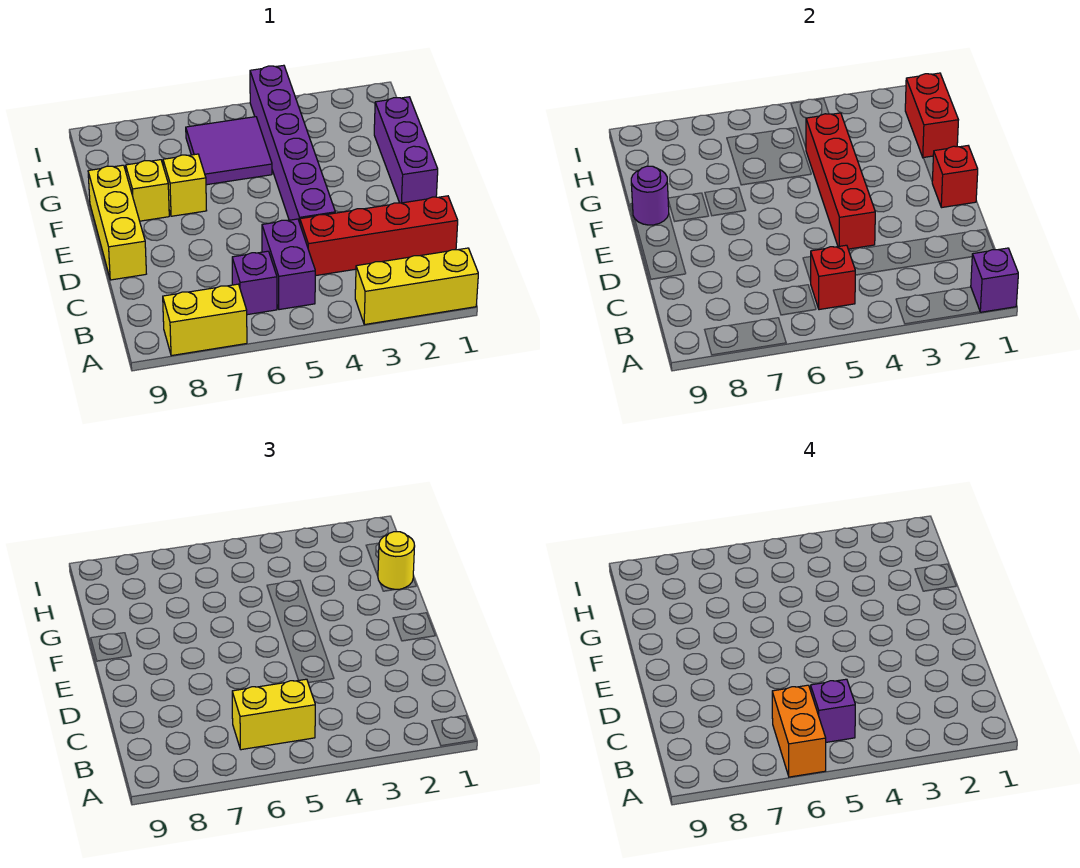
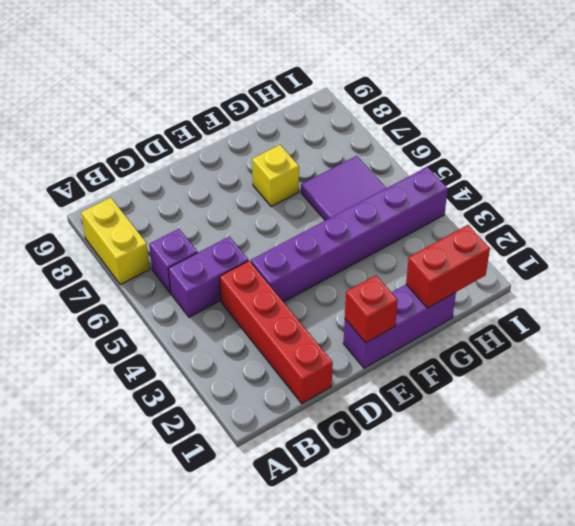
none -> yellow 1x3 brick [355,248,478,325]
none -> yellow 1x3 brick [88,165,146,280]
none -> yellow 1x1 brick [126,160,169,221]

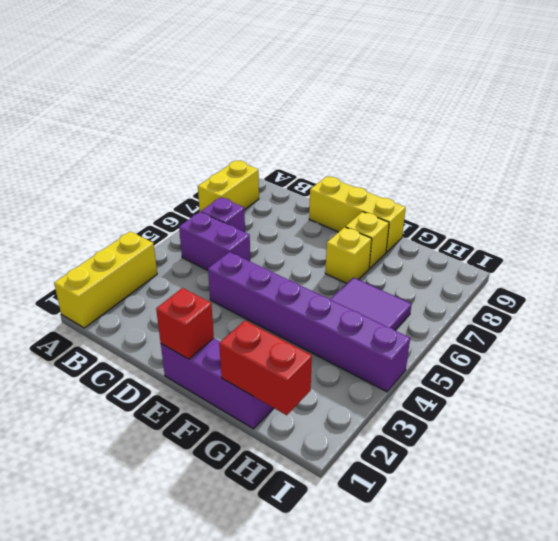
none -> red 1x4 brick [300,196,458,276]
none -> purple 1x1 brick [971,248,1018,312]
none -> red 1x1 brick [810,245,855,310]

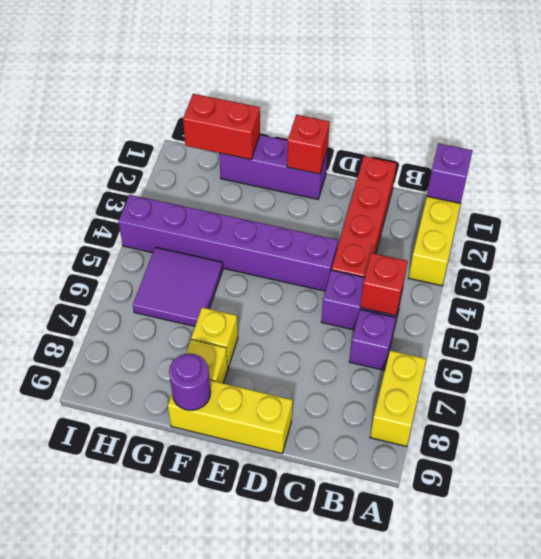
none -> red 1x4 brick [806,113,875,249]
none -> yellow 1x2 brick [232,679,315,750]
none -> yellow 1x1 round brick [378,532,415,589]

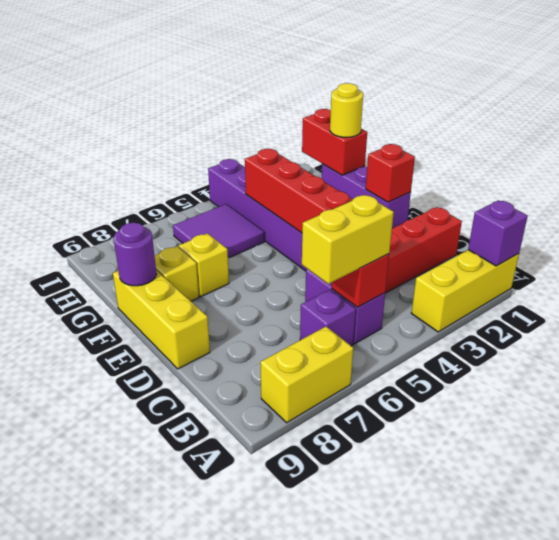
none -> orange 1x2 brick [772,685,826,777]
none -> purple 1x1 brick [811,679,855,742]

